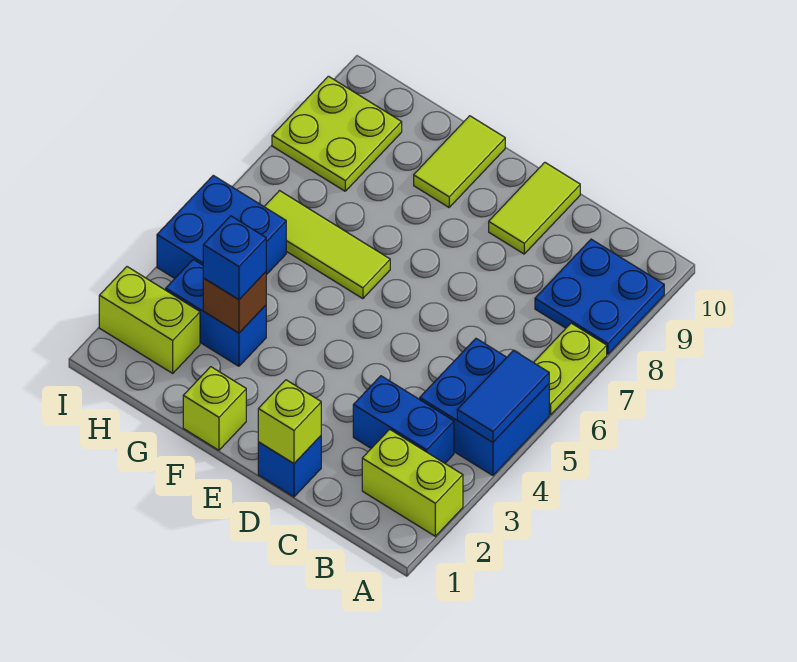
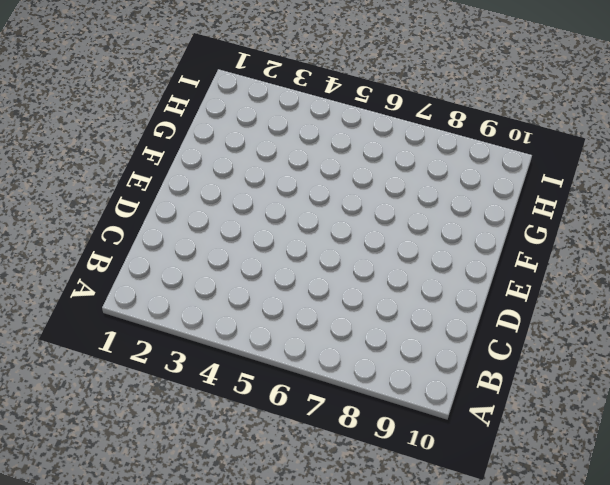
none -> lime 1x2 brick [362,429,463,536]
none -> blue 2x2 brick [420,339,549,476]
none -> lime 1x2 plate [534,323,607,415]

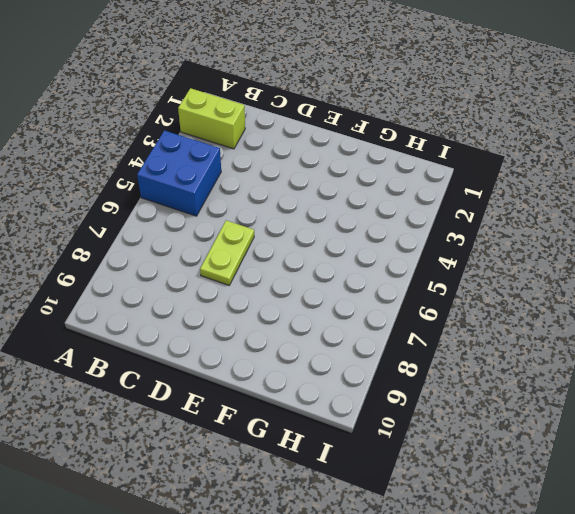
lime 1x2 plate [200,220,254,285] -> lime 1x2 plate moved to [534,323,607,415]
none -> blue 2x2 plate [535,239,664,354]
none -> blue 1x2 brick [353,376,454,463]
none -> blue 1x1 brick [258,436,321,497]

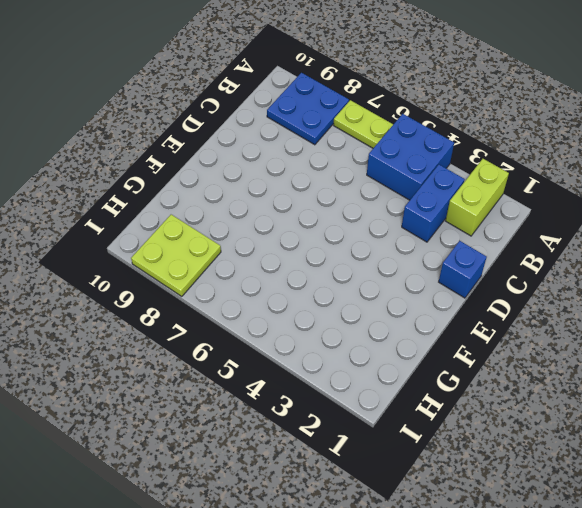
none -> lime 1x2 tile [489,162,580,254]
none -> lime 1x1 brick [183,367,246,450]
none -> lime 1x3 tile [264,191,390,299]

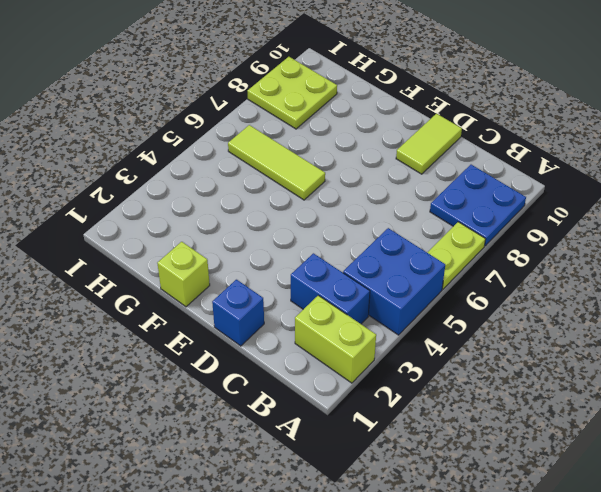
none -> lime 1x2 tile [414,116,505,207]
none -> blue 1x2 brick [166,259,266,366]
none -> lime 1x2 brick [99,267,200,373]

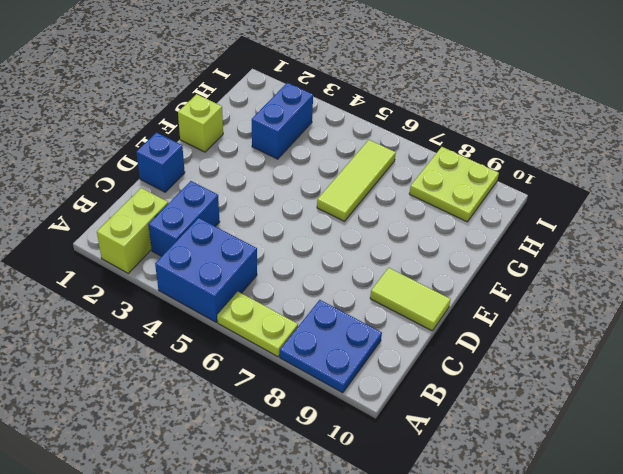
none -> lime 1x2 tile [414,116,505,207]
none -> lime 1x2 brick [99,267,200,373]
none -> blue 2x2 brick [157,175,286,278]

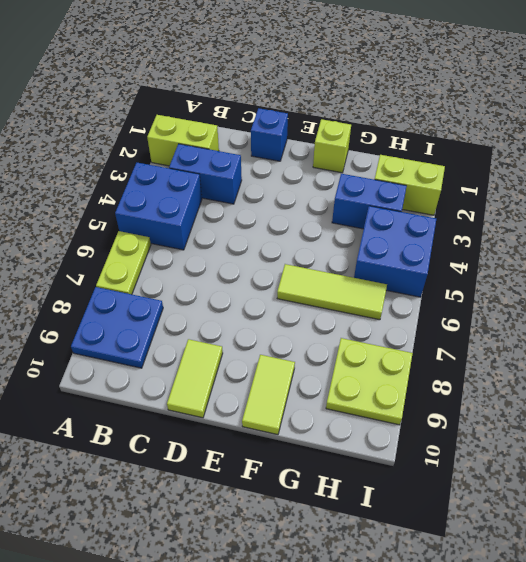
none -> blue 1x2 tile [457,350,549,442]
none -> lime 1x1 brick [258,380,321,463]
none -> brown 1x1 brick [203,272,266,333]

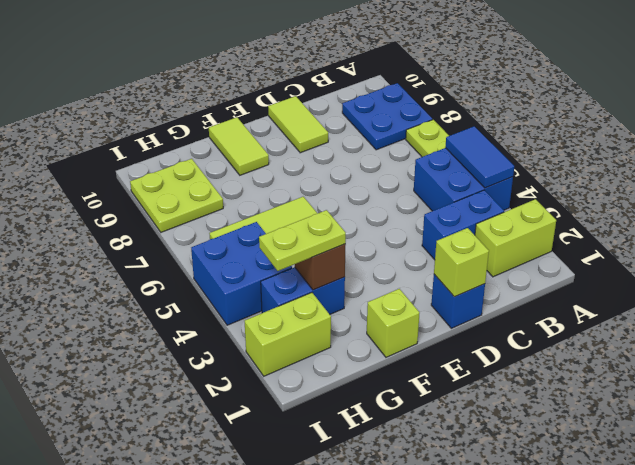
lime 1x2 plate [259,210,346,271] -> blue 1x1 brick [203,216,266,300]

